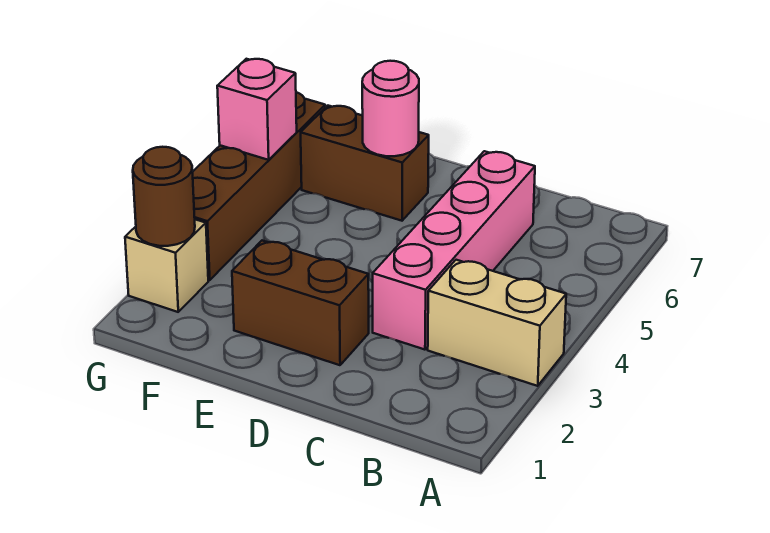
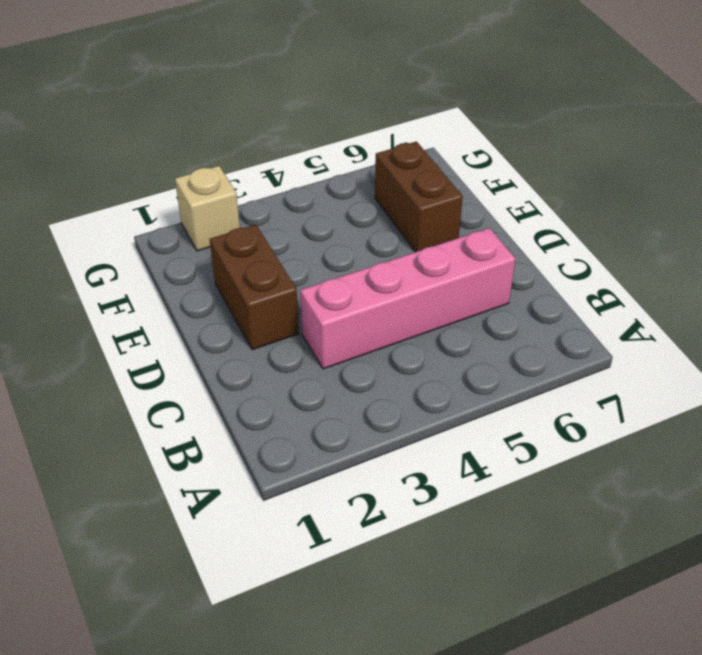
none -> tan 1x2 brick [428,260,566,386]
none -> brown 1x4 brick [193,92,325,280]

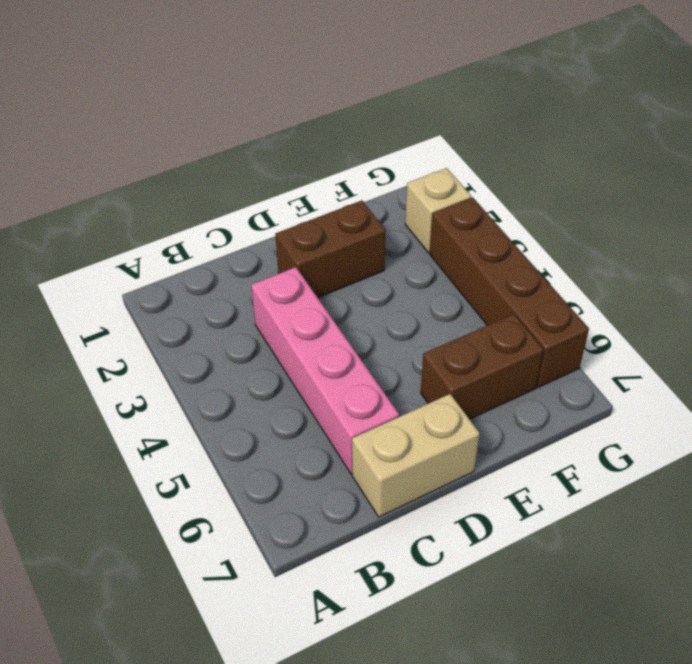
tan 1x2 brick [352,394,480,517] -> tan 1x2 brick moved to [428,260,566,386]
none -> pink 1x1 round brick [362,61,419,156]
none -> brown 1x1 round brick [133,147,195,246]

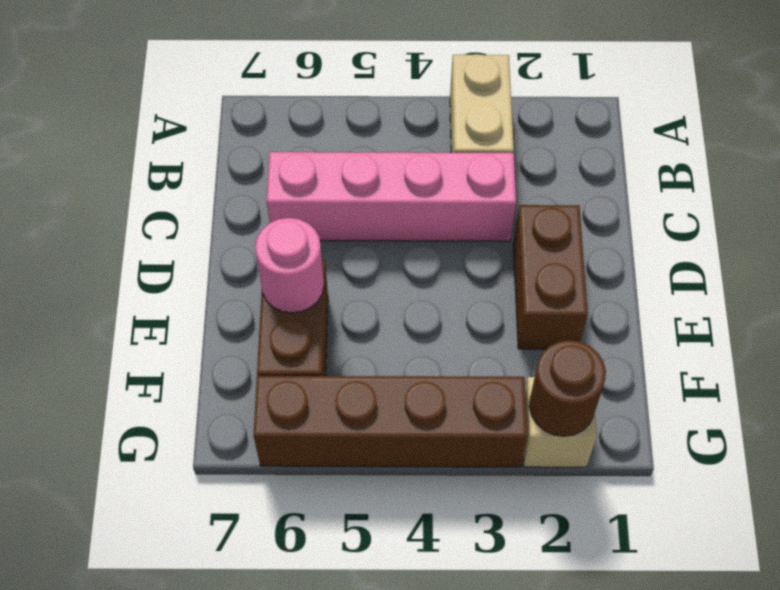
none -> pink 1x1 brick [217,59,297,160]

